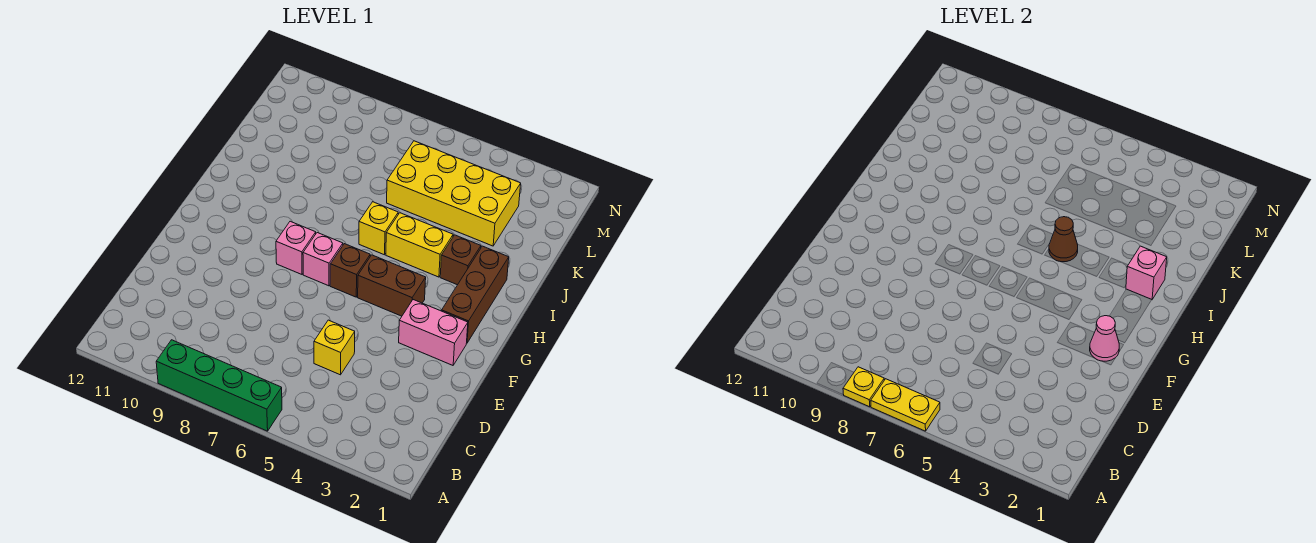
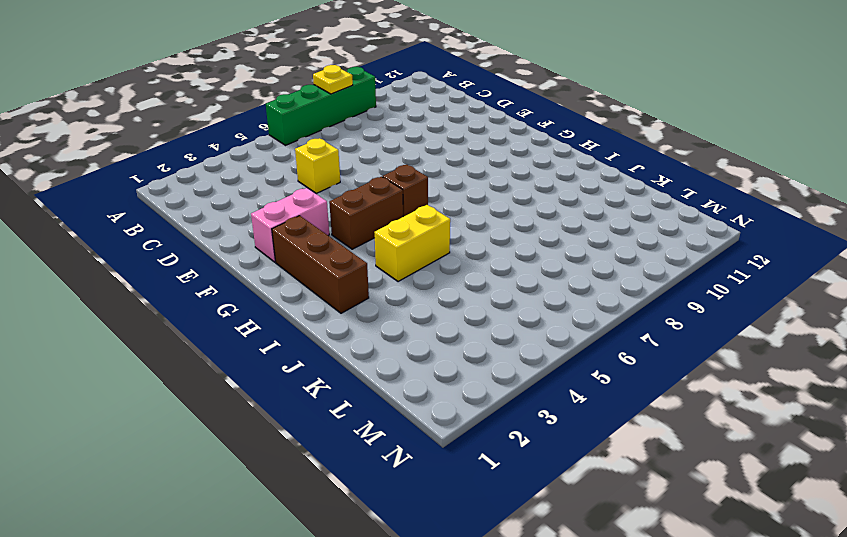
none -> pink 1x1 brick [303,233,343,286]
none -> pink 1x1 brick [276,221,316,274]
none -> brown 1x1 brick [440,235,481,285]

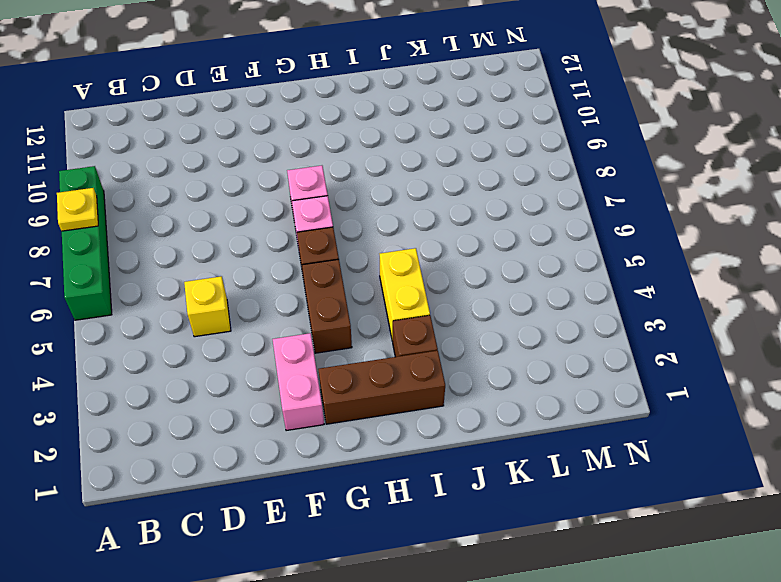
none -> yellow 1x1 brick [359,202,398,255]
none -> yellow 2x4 brick [387,141,521,246]
none -> yellow 1x2 plate [871,379,940,431]

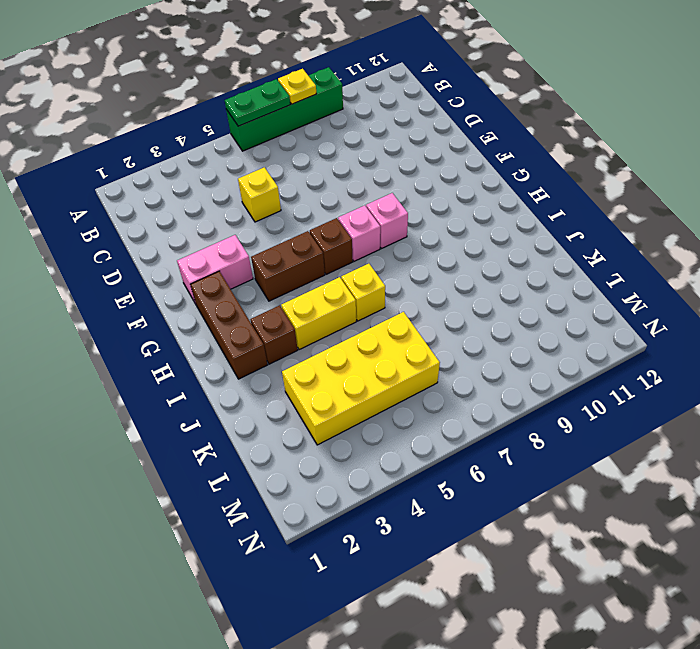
green 1x2 plate [225,79,290,126] -> yellow 1x2 plate [871,379,940,431]
none -> pink 1x1 cone [1090,316,1119,361]
none -> pink 1x1 brick [1126,246,1167,299]
none -> brown 1x1 cone [1049,217,1078,262]

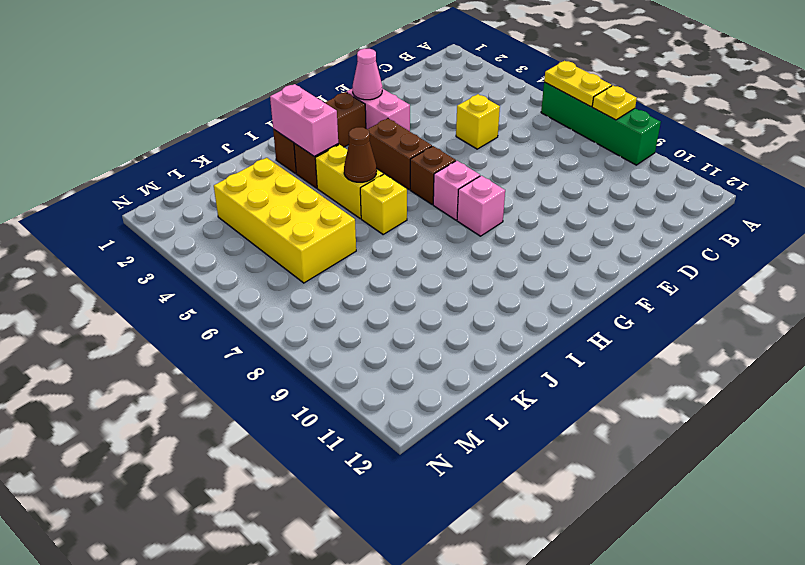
pink 1x2 brick [270,84,338,156] -> pink 1x1 brick [1126,246,1167,299]

